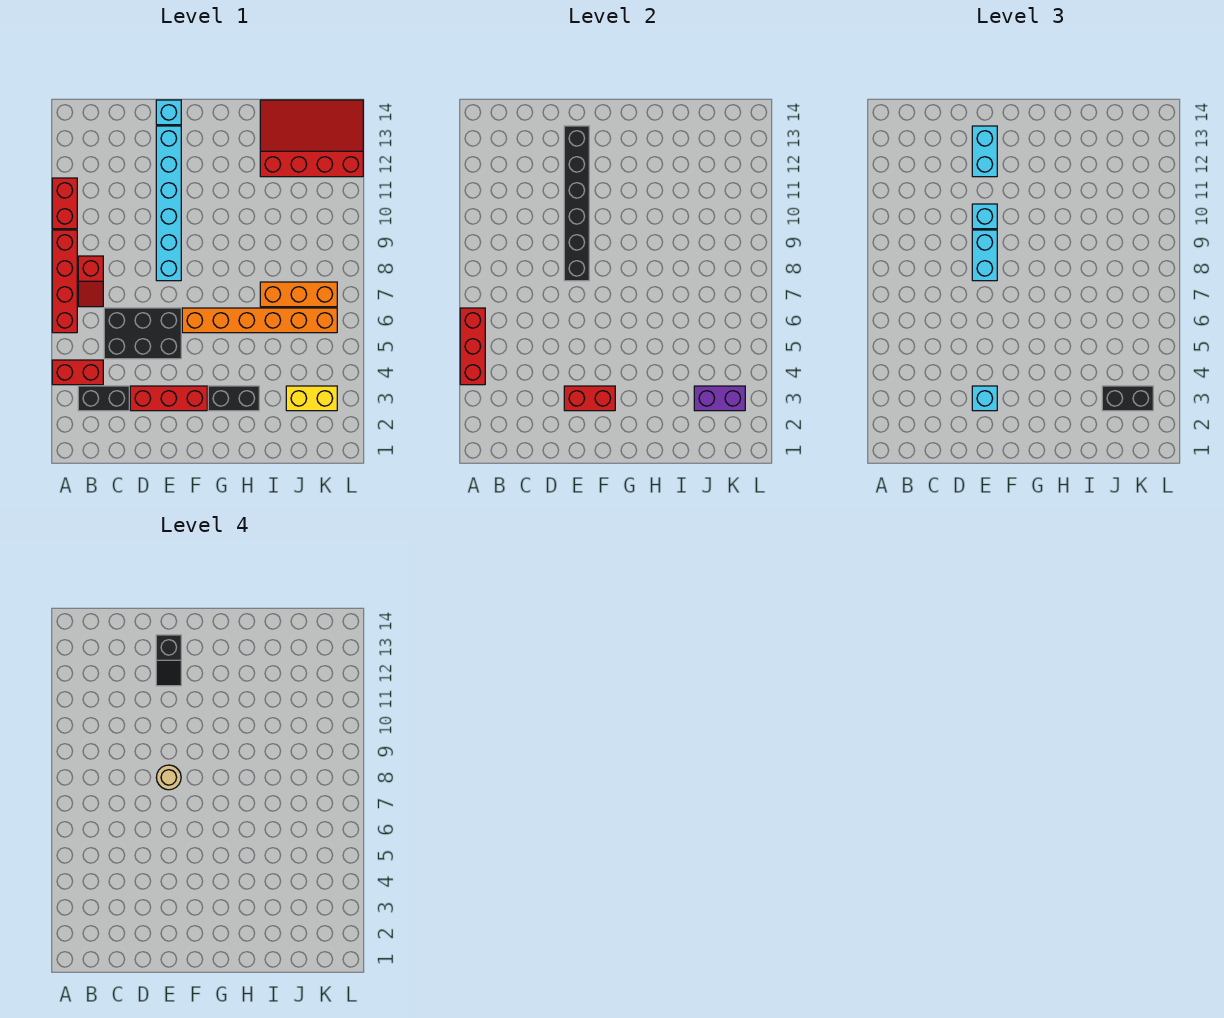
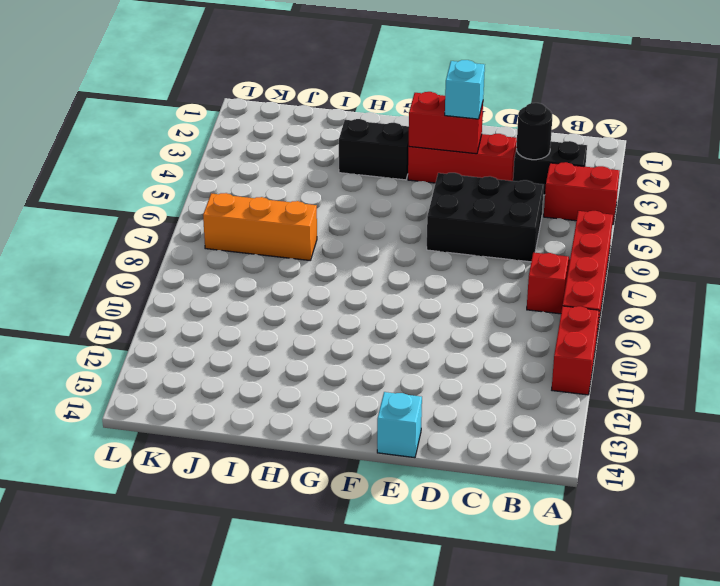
black 1x1 round brick [516,103,552,160] -> none
none -> cyan 1x6 brick [156,126,181,281]
none -> orange 1x6 brick [182,308,337,333]
none -> red 3x4 slope [260,100,363,177]

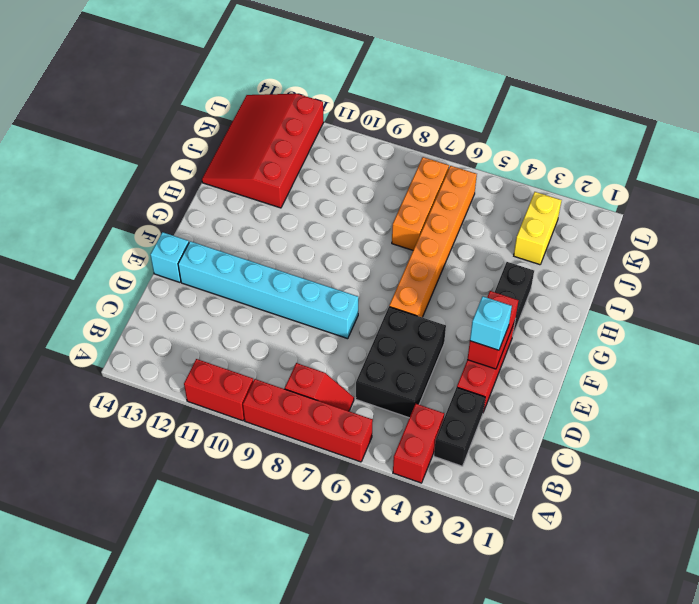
none -> red 1x3 brick [460,308,485,385]
none -> black 1x6 brick [564,126,589,281]
none -> purple 1x2 brick [694,386,745,411]

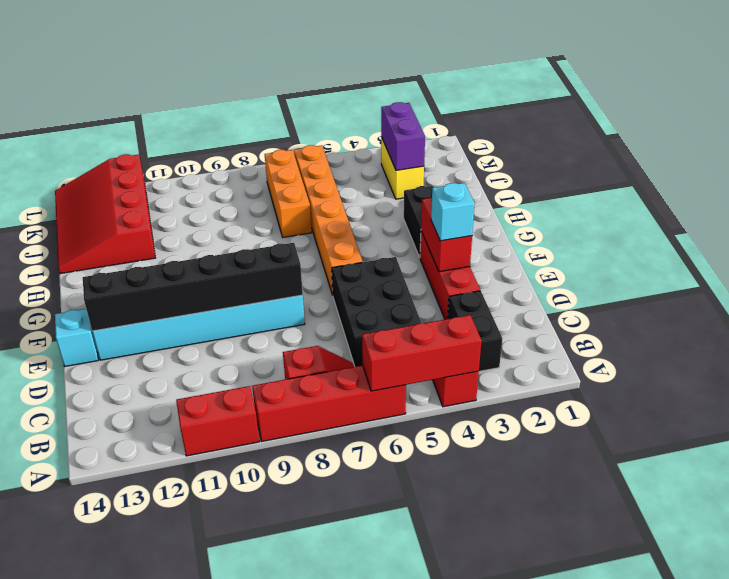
none -> cyan 1x2 brick [972,230,997,281]
none -> cyan 1x1 brick [972,204,997,229]
none -> cyan 1x2 brick [972,126,997,177]

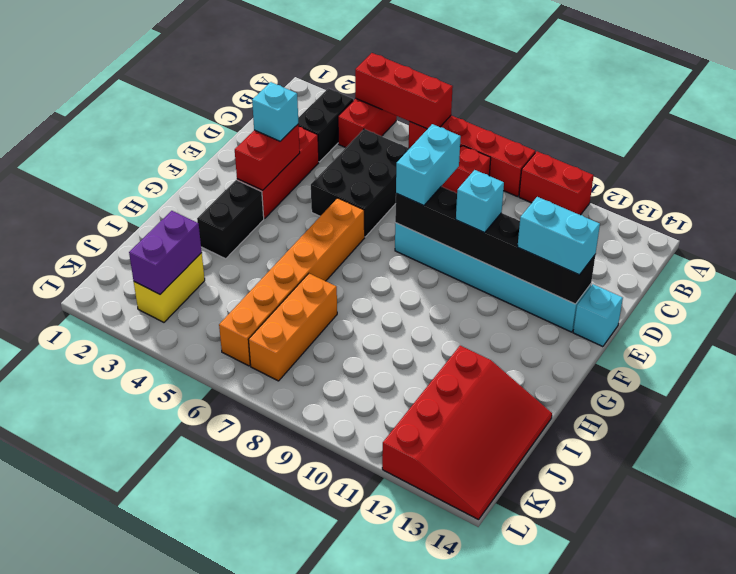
cyan 1x2 brick [396,124,461,206] -> cyan 1x2 brick turned to [972,230,997,281]
none -> black 1x2 brick [1102,386,1153,411]
none -> tan 1x1 round brick [156,765,181,790]
none -> black 1x2 slope [156,635,181,686]

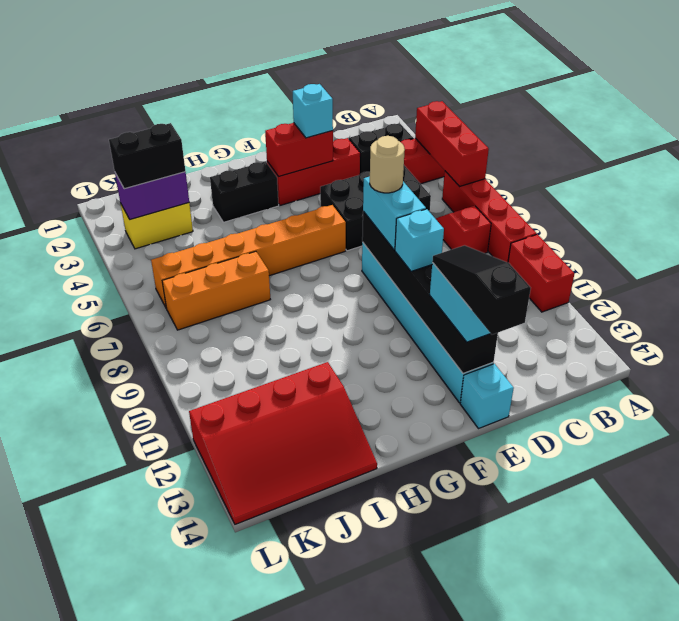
black 1x3 slope [432,245,531,335] -> black 1x2 slope [156,635,181,686]

